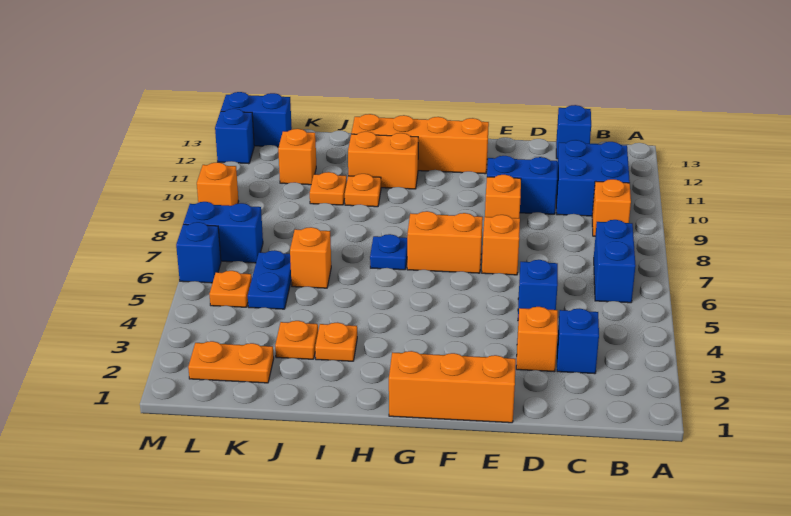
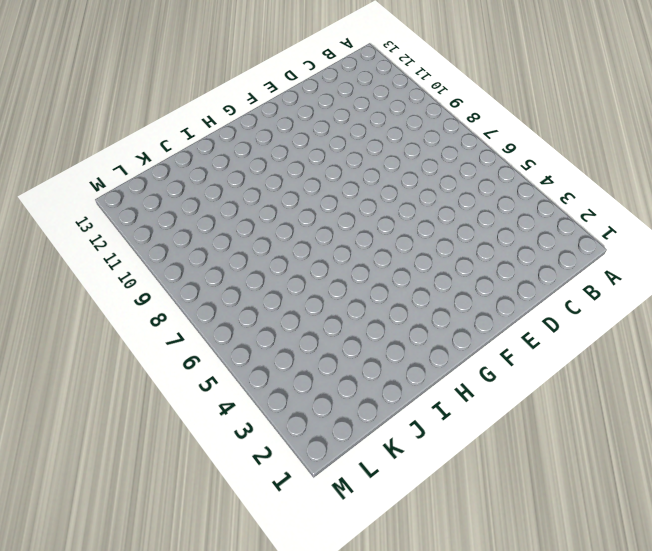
none -> blue 1x2 brick [594,220,636,303]
none -> orange 1x1 brick [592,179,631,236]
none -> blue 2x2 brick [556,140,630,216]

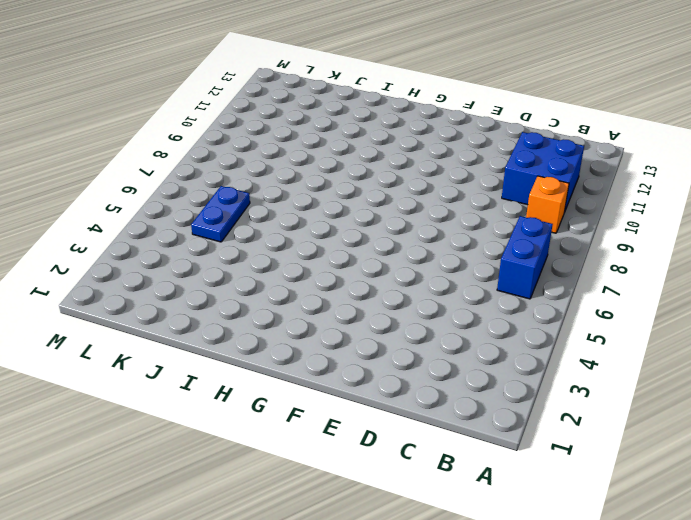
none -> blue 1x1 brick [557,309,599,374]
none -> blue 1x1 brick [556,105,591,159]
none -> orange 1x1 brick [516,307,558,372]

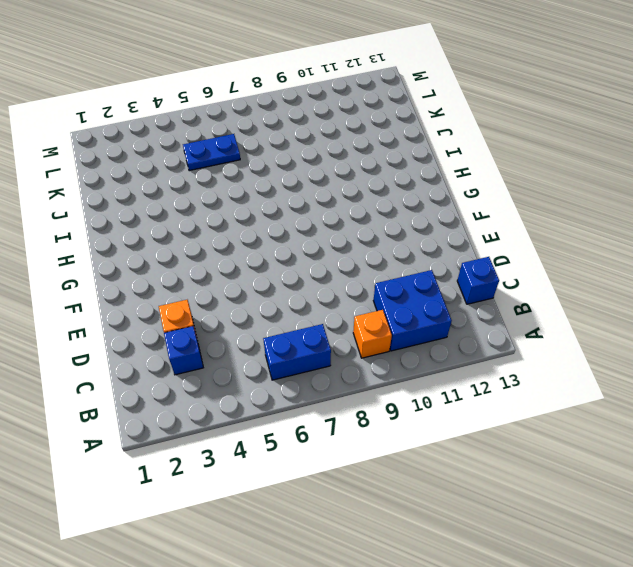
none -> blue 1x1 brick [518,260,558,320]
none -> blue 1x2 brick [487,156,557,214]
none -> orange 1x3 brick [389,351,516,423]

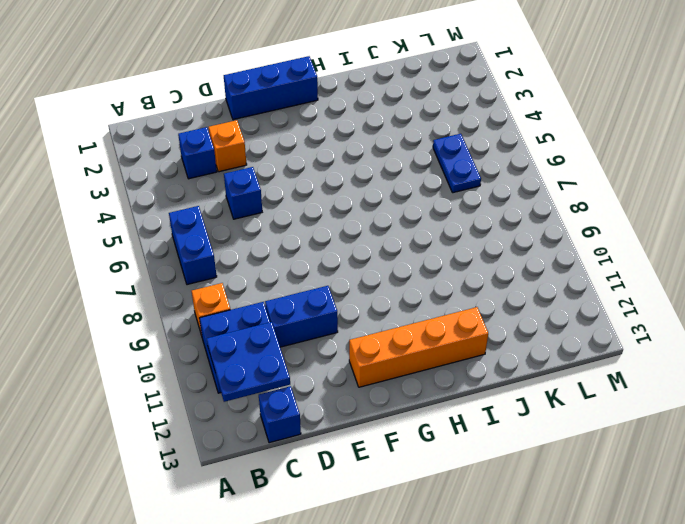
blue 2x2 plate [207,322,290,402] -> none
blue 1x3 brick [224,56,318,120] -> orange 1x3 brick [389,351,516,423]
none -> orange 1x1 brick [482,215,520,275]
none -> orange 1x1 brick [485,175,521,218]
none -> orange 1x2 brick [407,211,483,273]

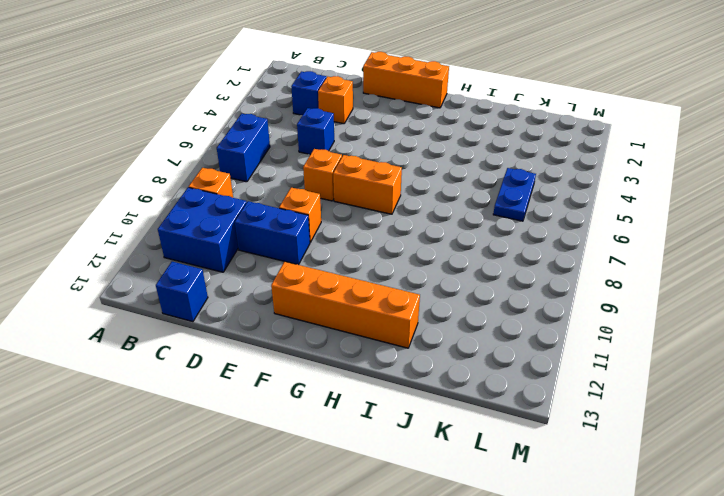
none -> blue 1x1 plate [370,234,407,270]
none -> orange 1x2 brick [348,132,418,189]
none -> orange 1x1 plate [315,323,357,361]

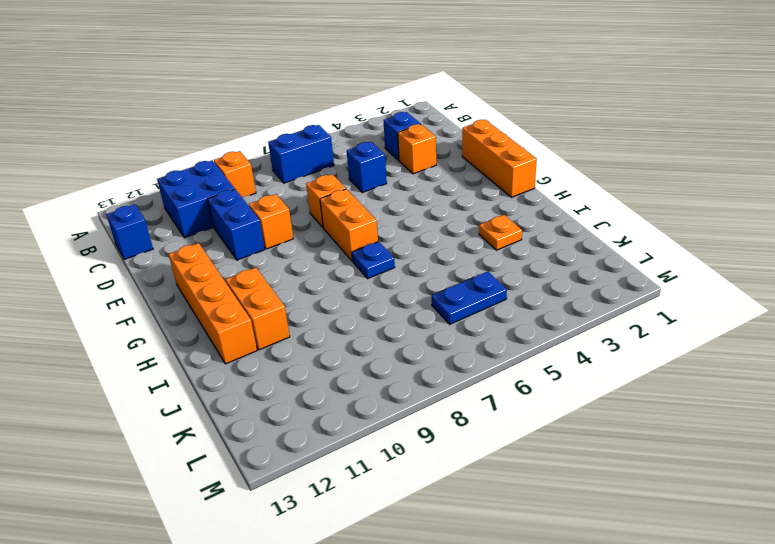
none -> orange 1x1 plate [345,174,381,207]
none -> orange 1x1 plate [275,321,318,359]
none -> orange 1x1 brick [290,227,331,288]

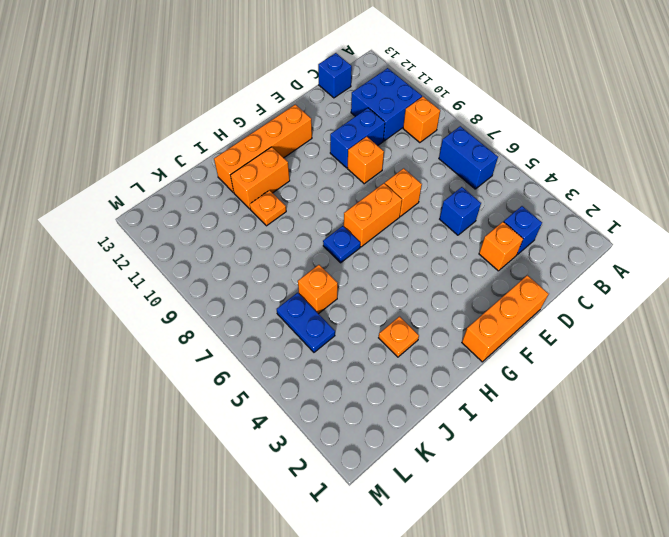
none -> orange 1x1 plate [275,321,318,359]
none -> orange 1x1 plate [310,172,347,205]
none -> orange 1x2 plate [188,341,274,383]

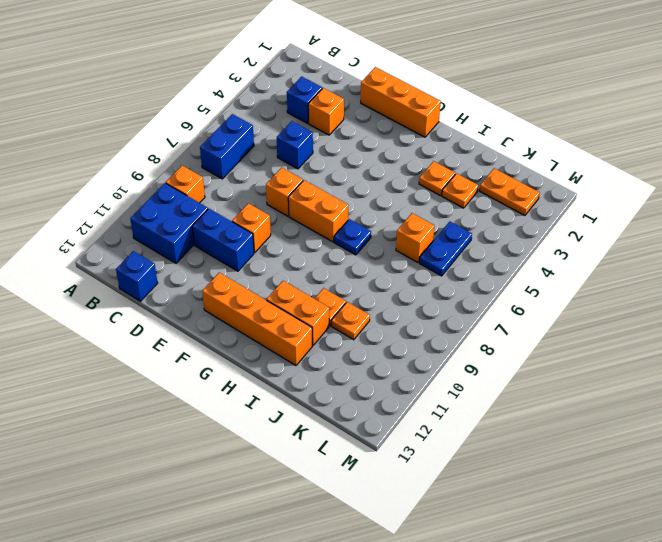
none -> orange 1x1 brick [278,129,316,185]
none -> orange 1x1 plate [209,271,252,307]
none -> blue 1x2 brick [183,202,263,263]

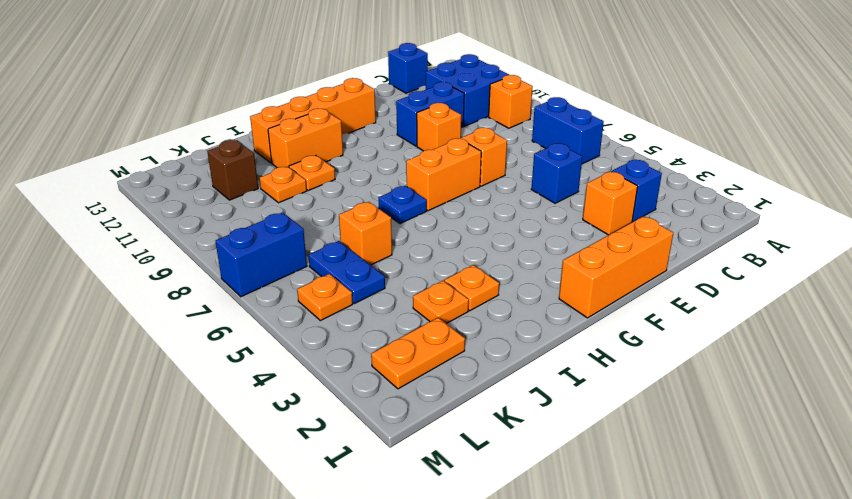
brown 1x1 brick [207,140,258,200] -> orange 1x1 brick [278,129,316,185]
none -> blue 1x2 brick [221,92,292,147]
none -> blue 1x1 brick [176,222,221,283]
none -> orange 1x1 brick [197,162,239,206]

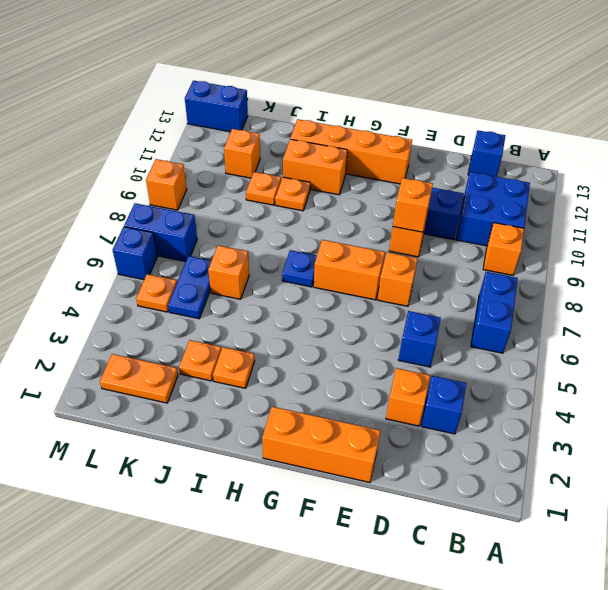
orange 1x1 brick [393,178,433,232] -> none
none -> blue 1x1 brick [215,109,254,164]

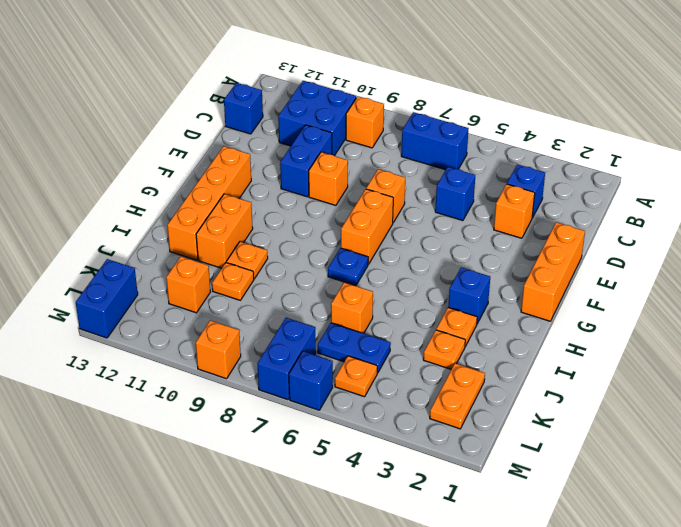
blue 1x1 brick [448,267,490,323] -> blue 1x1 brick moved to [215,109,254,164]

